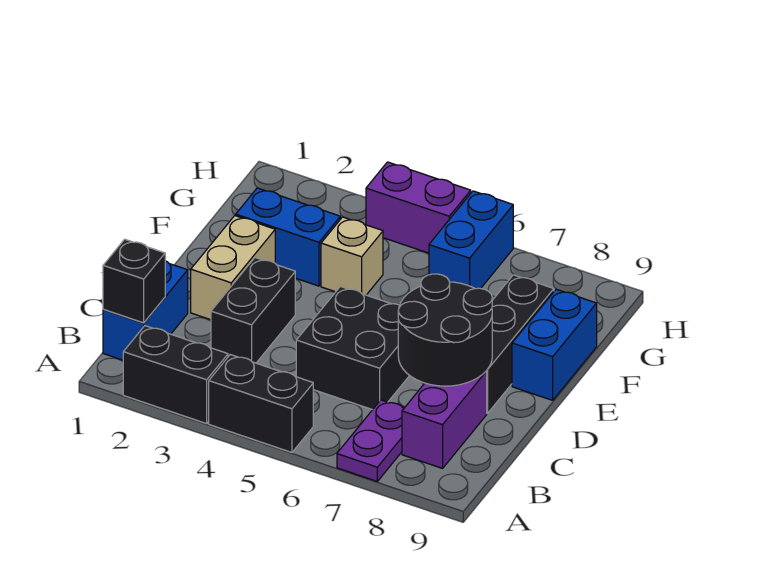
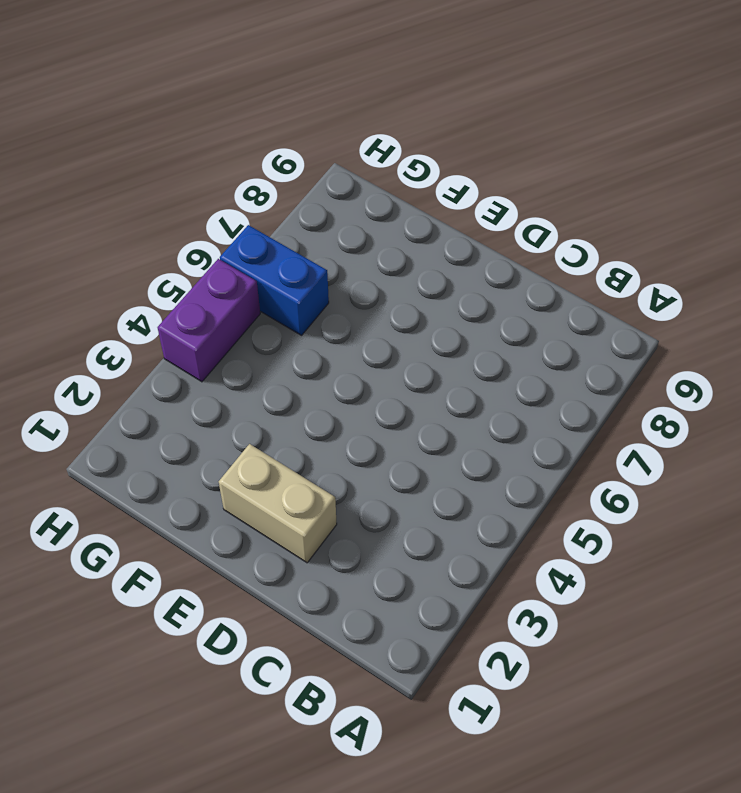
none -> black 1x2 brick [123,326,228,424]
none -> black 1x2 brick [209,355,313,452]
none -> purple 1x2 plate [337,400,404,481]

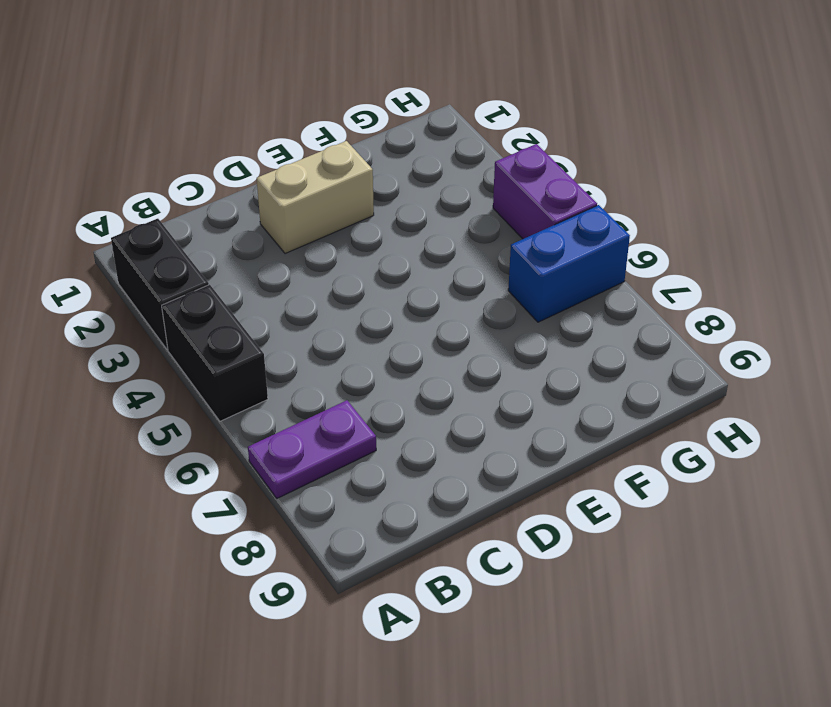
none -> blue 1x2 brick [103,261,188,360]
none -> purple 1x2 brick [402,371,487,468]
none -> black 1x2 brick [211,258,295,363]

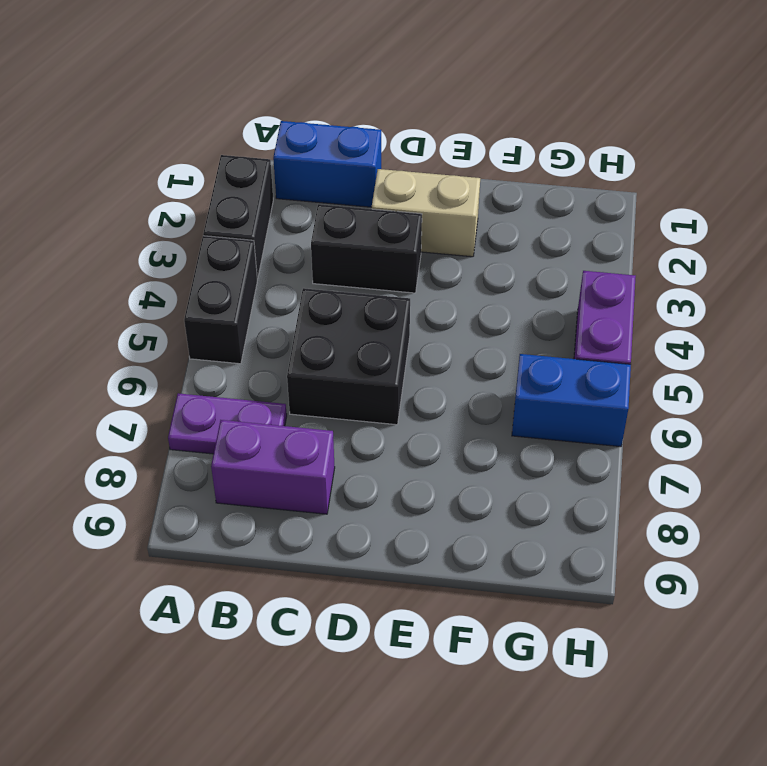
none -> black 1x3 brick [487,275,554,413]
none -> blue 1x2 brick [512,289,597,400]
none -> blue 1x2 brick [236,188,340,286]

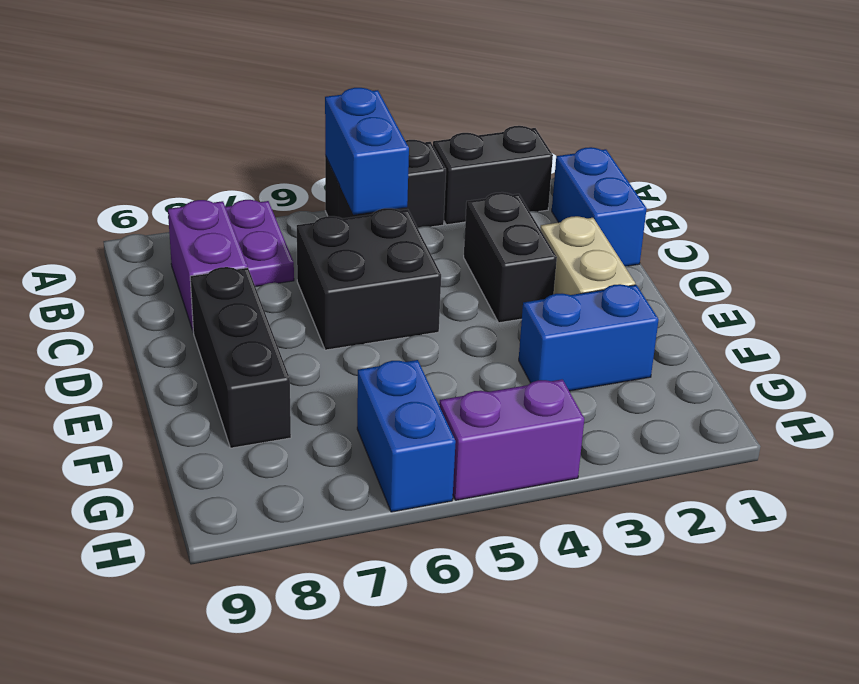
blue 1x2 brick [325,88,409,215] -> blue 1x2 brick moved to [512,289,597,400]
none -> tan 1x1 brick [321,217,383,295]
none -> black 1x1 brick [103,239,165,323]
none -> black 2x2 round brick [398,274,492,386]

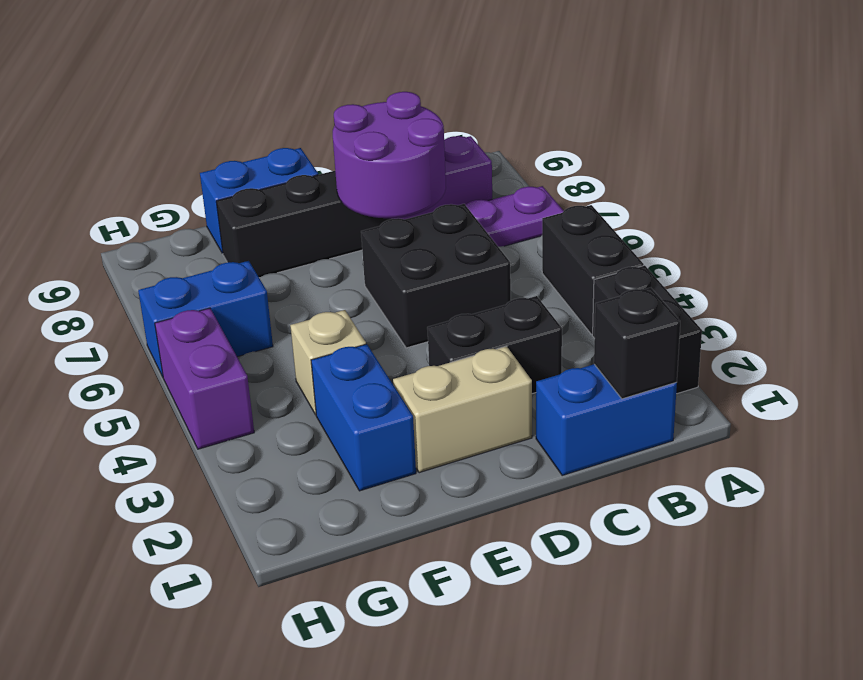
purple 2x2 round brick [333,92,446,218] -> black 2x2 round brick [398,274,492,386]

